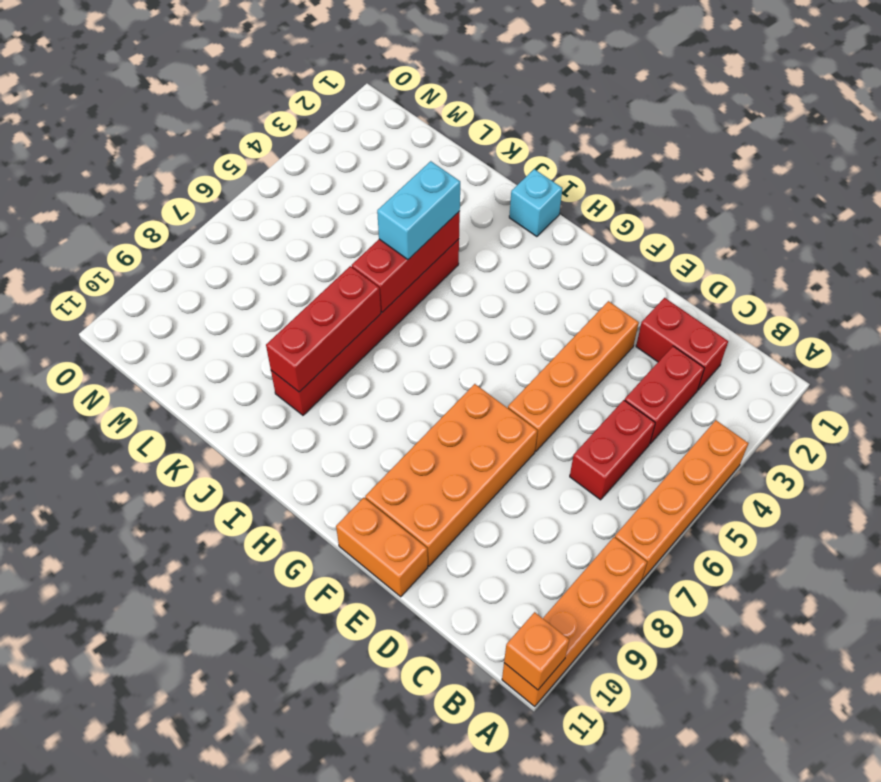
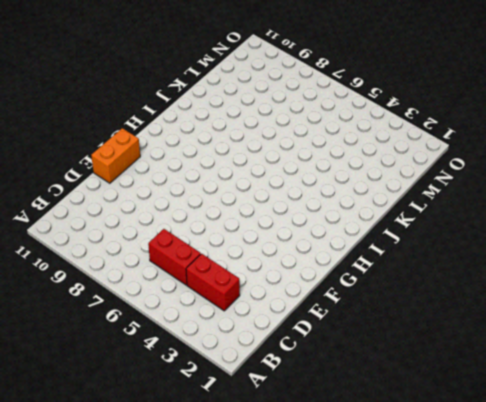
none -> orange 1x4 brick [615,420,748,580]
none -> orange 1x4 brick [502,537,647,706]
none -> red 1x2 brick [636,298,728,390]

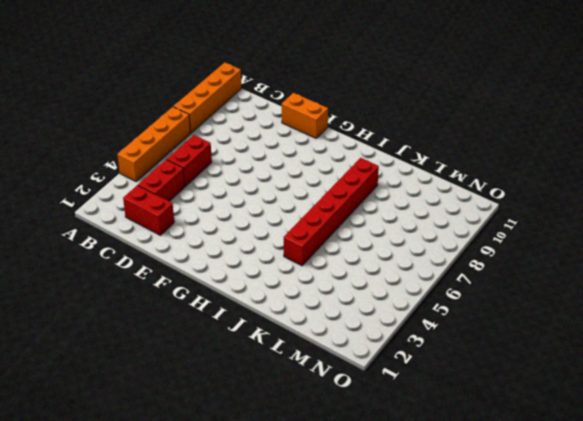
none -> orange 1x4 brick [508,301,639,451]
none -> orange 2x4 brick [365,384,538,566]
none -> cyan 1x1 brick [509,169,562,237]

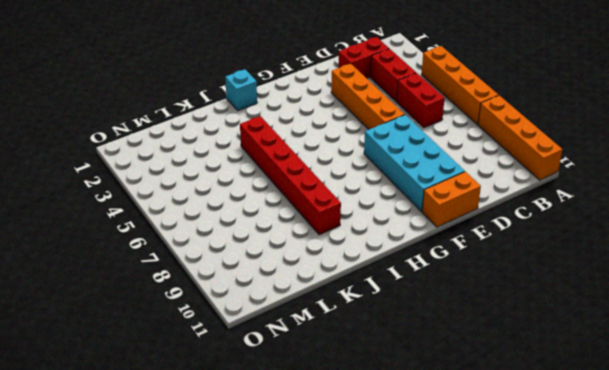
cyan 2x4 brick [364,115,465,211] -> orange 2x4 brick [365,384,538,566]
none -> orange 1x1 brick [504,612,569,690]
none -> red 1x3 brick [352,211,460,312]
none -> red 1x3 brick [266,266,381,392]

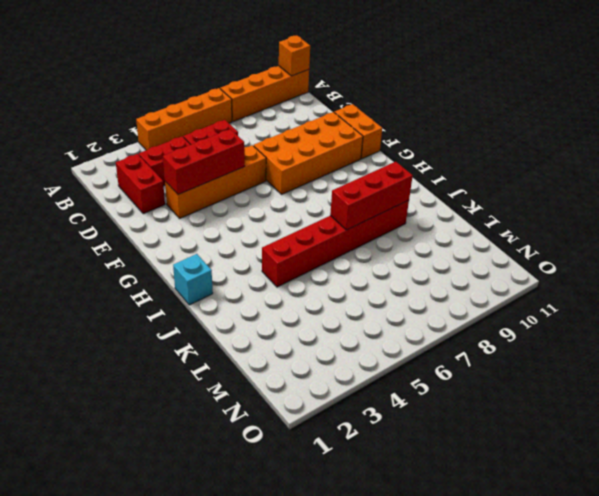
red 1x3 brick [163,129,245,195] -> red 1x3 brick moved to [352,211,460,312]
none -> cyan 1x2 brick [377,161,460,260]

